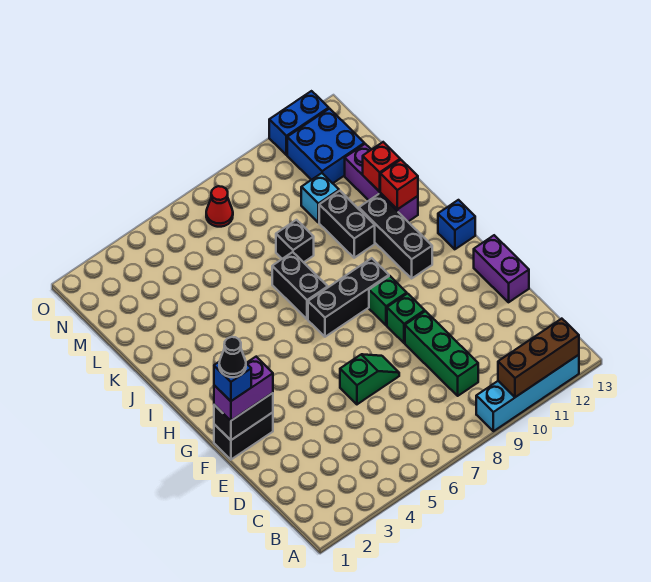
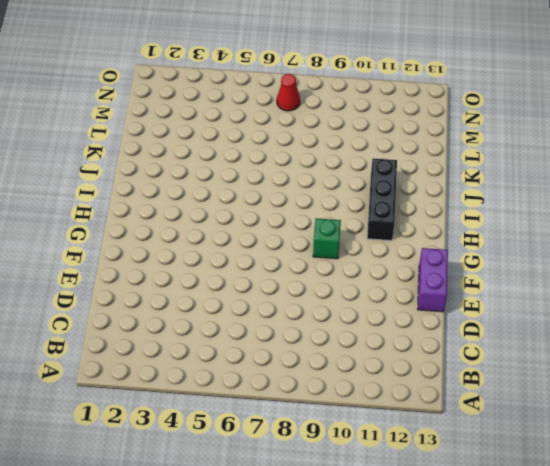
none -> cyan 1x4 brick [476,355,579,431]
none -> green 1x3 brick [405,311,478,396]
none -> green 1x2 slope [340,354,399,404]

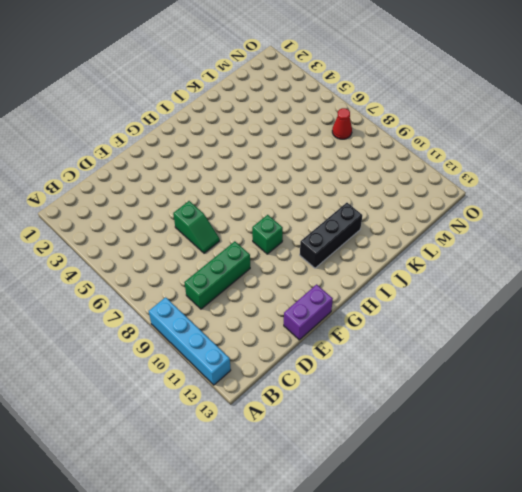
none -> black 1x2 brick [214,412,273,460]
none -> green 1x1 brick [387,294,425,343]
none -> black 1x3 brick [308,258,389,337]

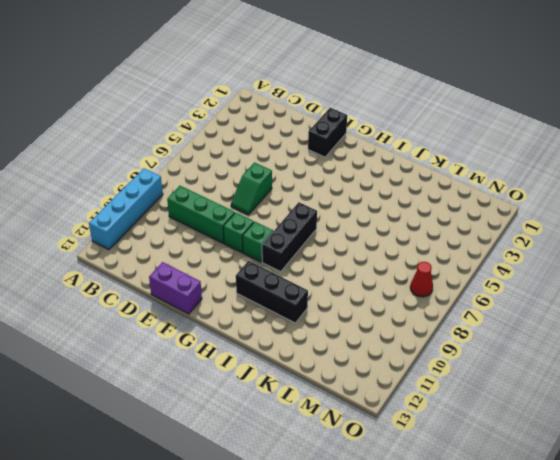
none -> blue 1x1 brick [438,200,475,249]
none -> black 1x2 brick [272,252,328,319]
none -> black 1x2 brick [319,191,375,258]

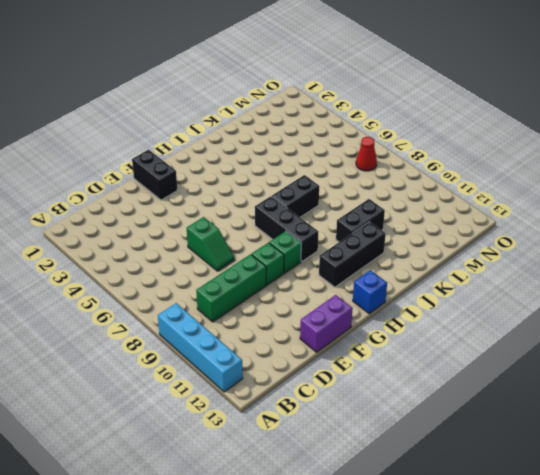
none -> purple 1x3 brick [345,144,418,222]
none -> black 1x1 brick [276,220,314,262]
none -> cyan 1x1 brick [301,173,339,223]

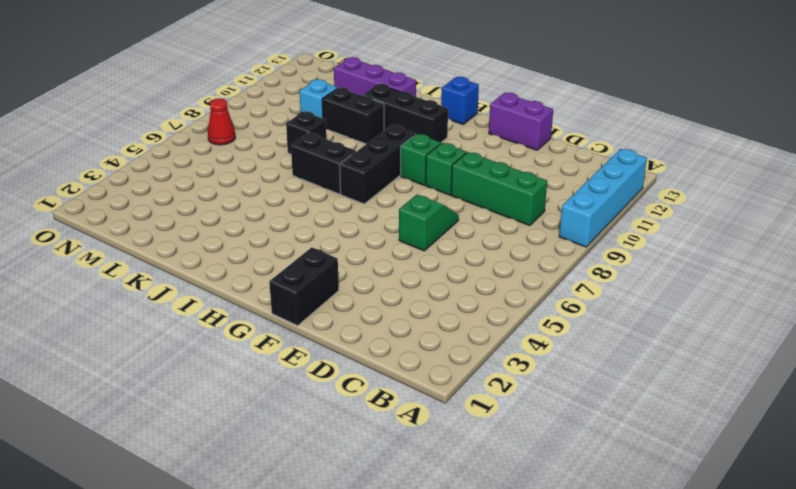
none -> blue 2x2 brick [287,109,364,183]
none -> blue 1x2 brick [269,91,329,155]
none -> brown 1x3 brick [498,319,579,397]

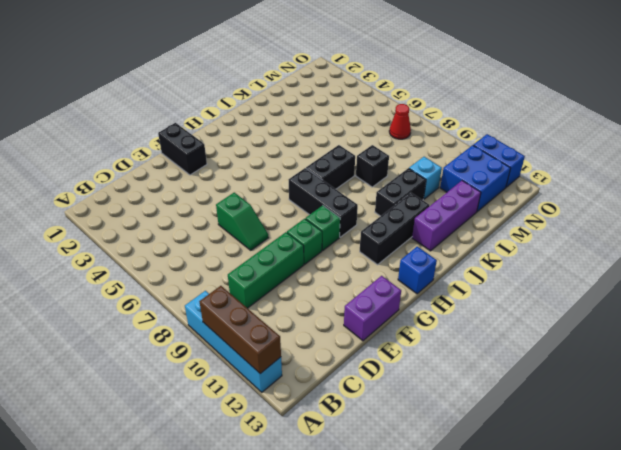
none -> black 1x2 brick [214,393,273,440]
none -> red 1x1 brick [380,160,418,209]
none -> red 1x1 brick [363,142,400,192]

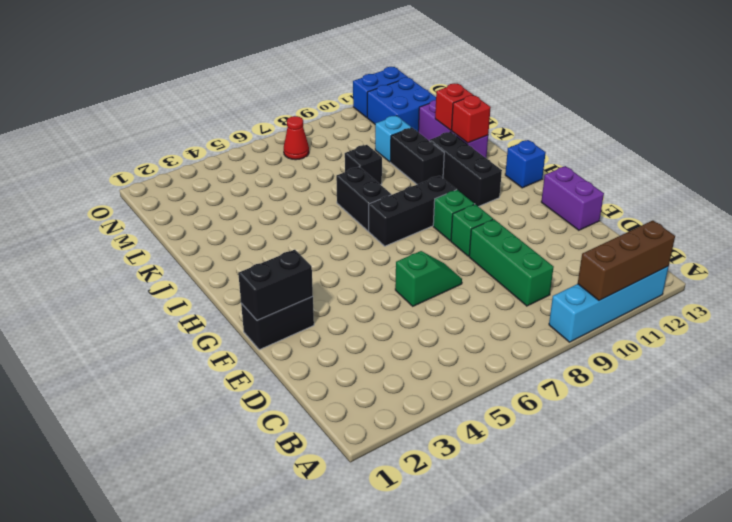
none -> purple 1x2 brick [214,357,273,421]
none -> blue 1x1 brick [214,361,251,401]
none -> black 1x1 cone [219,337,246,377]

